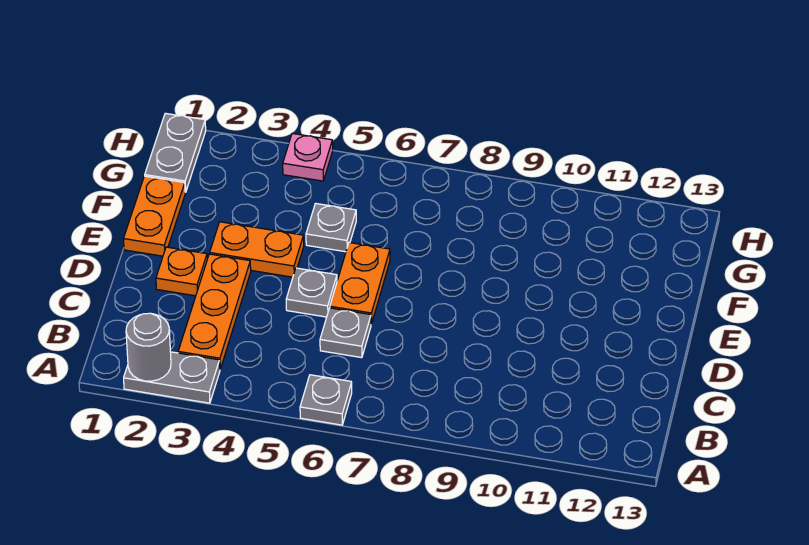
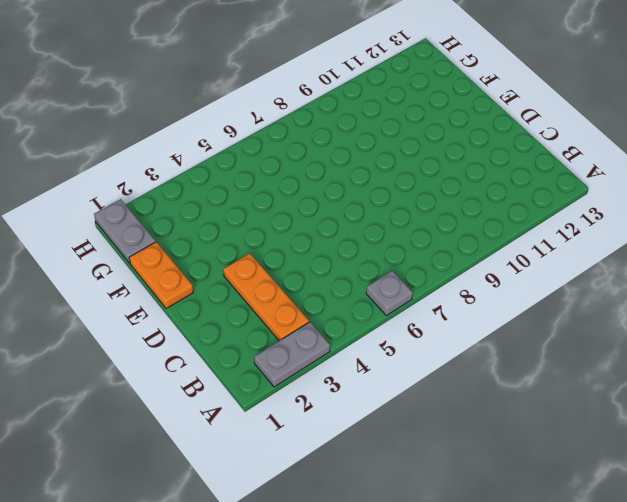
none -> grey 1x1 plate [320,308,371,358]
none -> orange 1x1 plate [156,247,207,296]
none -> grey 1x1 plate [286,268,337,317]

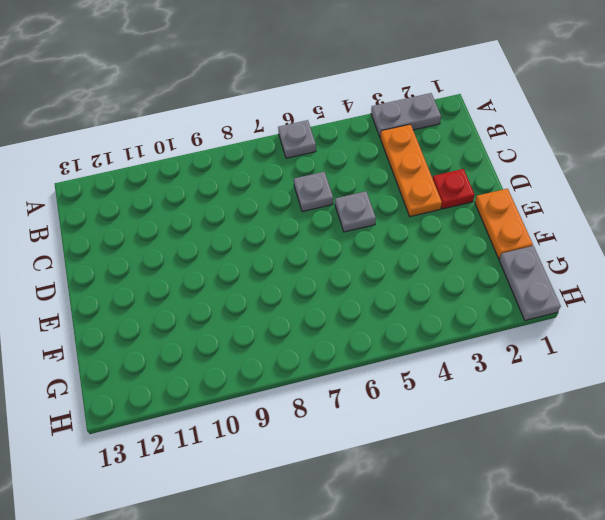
red 1x1 plate [433,169,475,209] -> orange 1x1 plate [156,247,207,296]
none -> orange 1x2 plate [330,243,390,324]
none -> orange 1x2 plate [210,222,304,277]
none -> grey 1x1 plate [306,203,356,252]

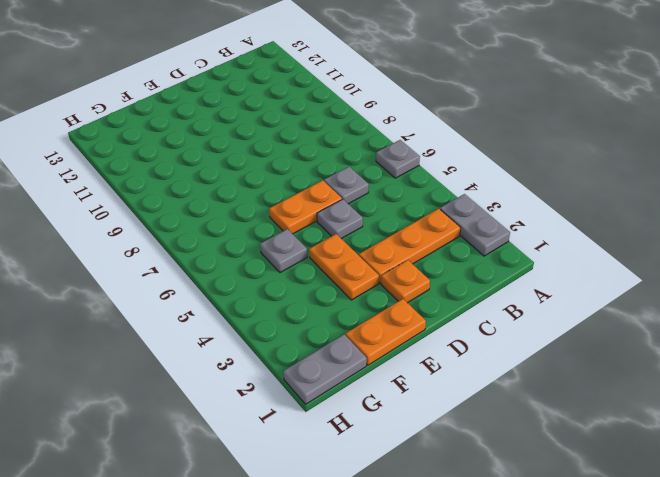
none -> pink 1x1 plate [283,133,333,181]
none -> grey 1x1 round brick [126,313,171,381]

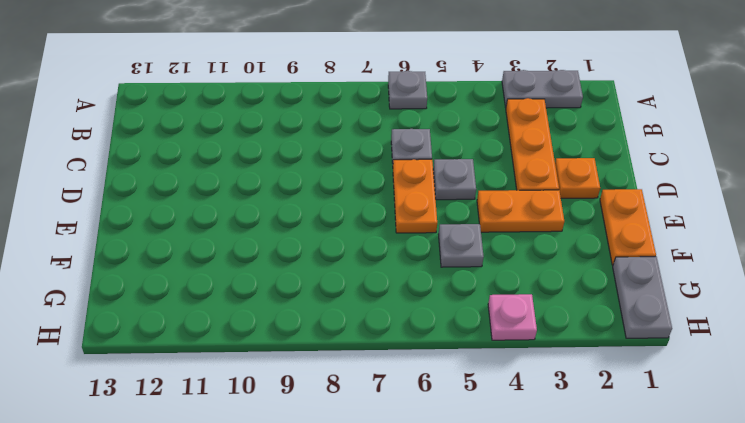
none -> grey 1x1 round brick [126,313,171,381]

